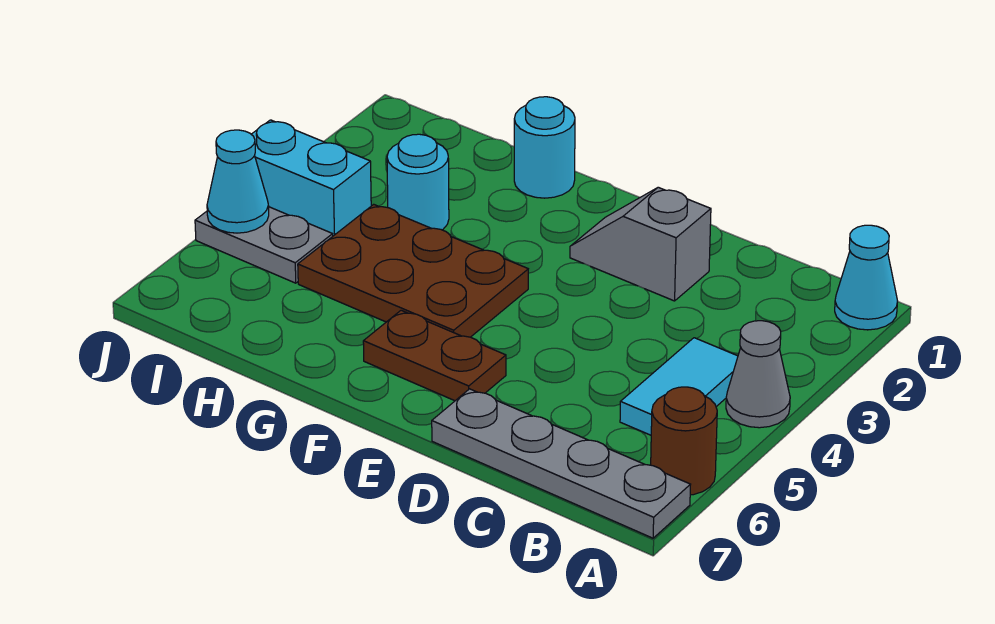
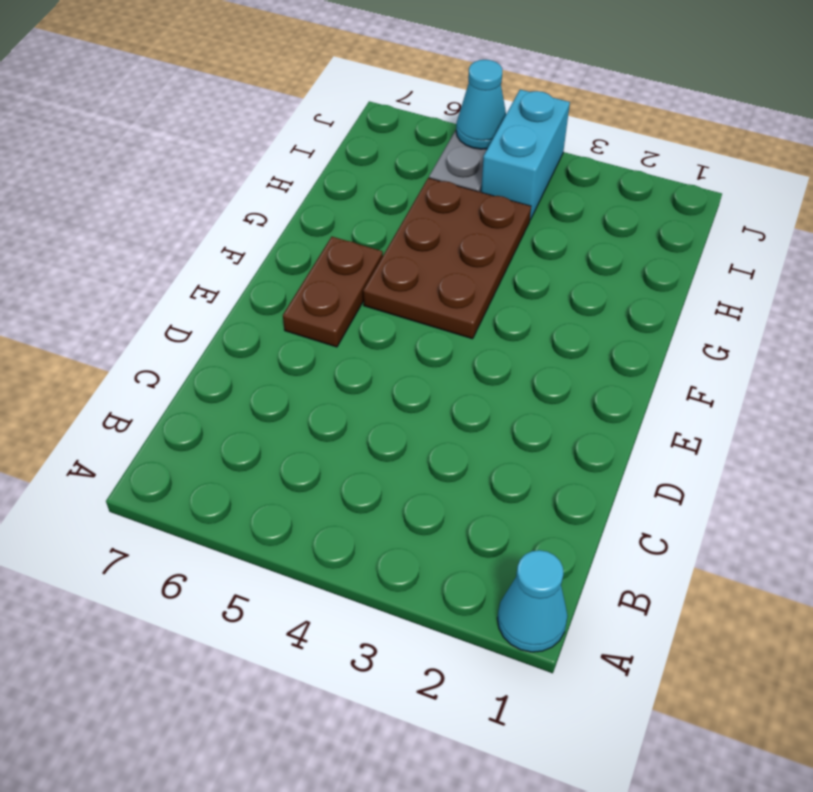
none -> grey 1x1 cone [726,321,790,428]
none -> brown 1x1 round brick [651,387,717,495]
none -> grey 1x4 plate [432,389,691,538]

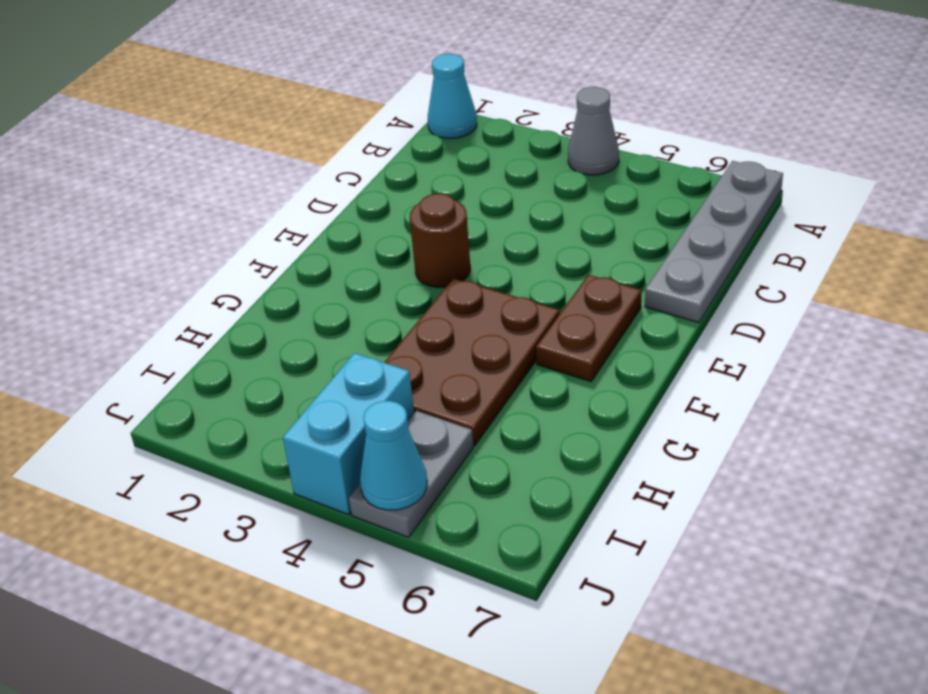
brown 1x1 round brick [410,194,470,288] -> brown 1x1 round brick moved to [651,387,717,495]
none -> cyan 1x2 tile [620,338,738,435]
none -> grey 1x2 slope [570,187,711,301]
none -> cyan 1x1 round brick [514,97,575,198]

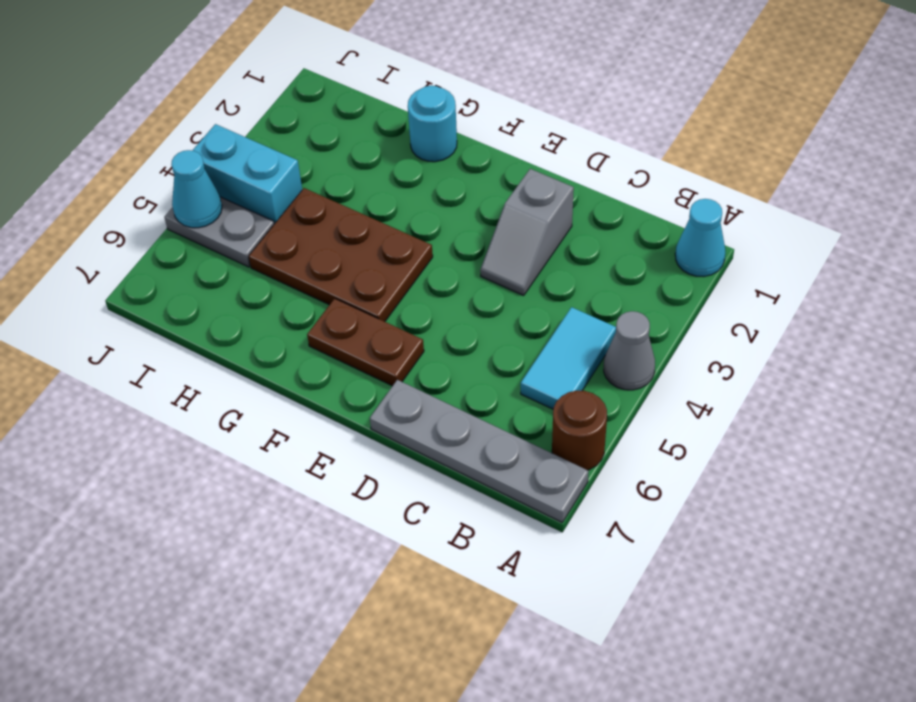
grey 1x2 slope [480,169,574,295] -> grey 1x2 slope turned to [570,187,711,301]
none -> cyan 1x1 round brick [387,134,449,230]

